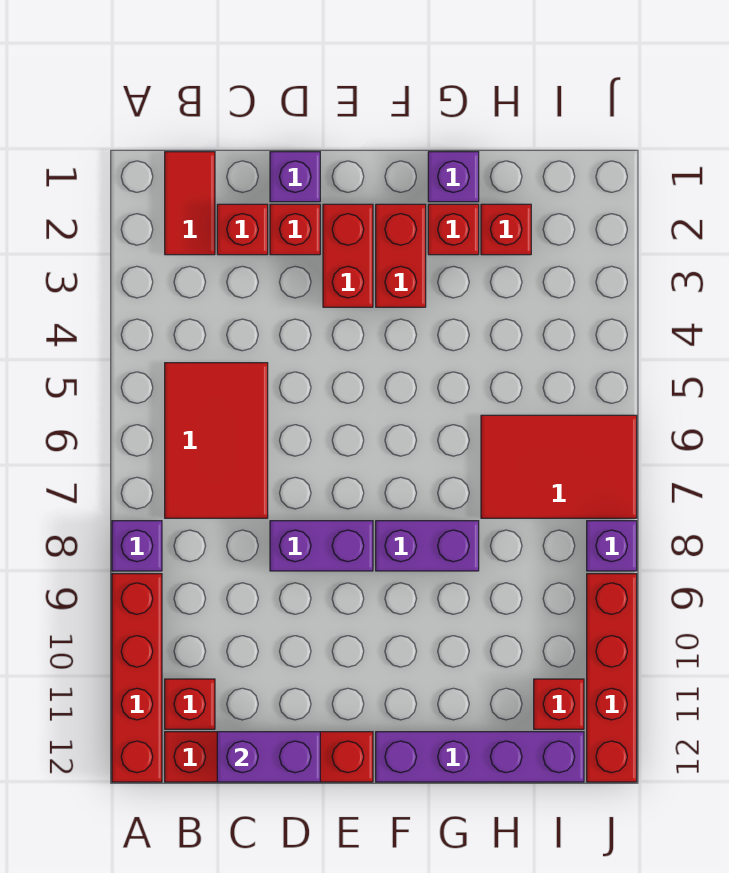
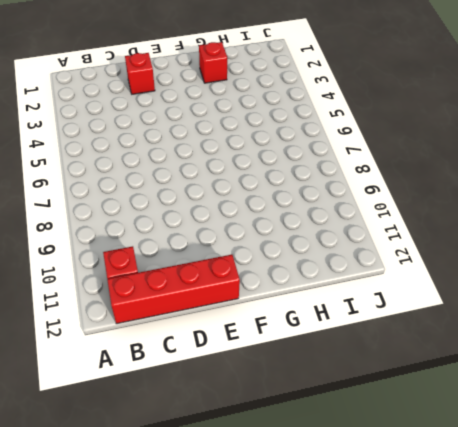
none -> purple 1x1 brick [112,521,162,571]
none -> red 1x4 brick [112,574,162,782]
none -> red 1x2 tile [165,152,215,255]

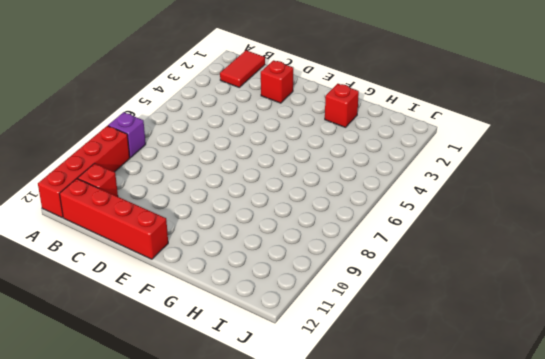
none -> red 2x3 tile [165,363,268,518]
none -> red 1x1 brick [217,204,268,255]
none -> purple 1x1 brick [270,152,320,202]

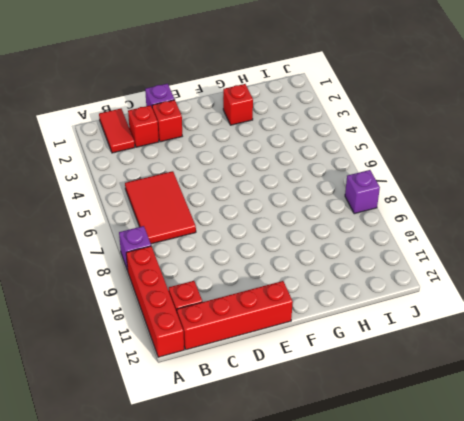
none -> purple 1x2 brick [270,521,373,571]
none -> red 1x2 brick [323,204,373,307]
none -> red 1x2 brick [376,204,426,307]

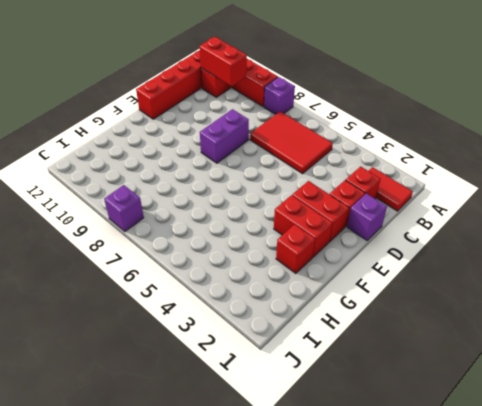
red 1x2 brick [200,37,247,86] -> none
none -> purple 1x2 brick [376,521,479,571]
none -> purple 1x4 brick [376,732,584,782]
none -> purple 1x1 brick [428,152,479,202]

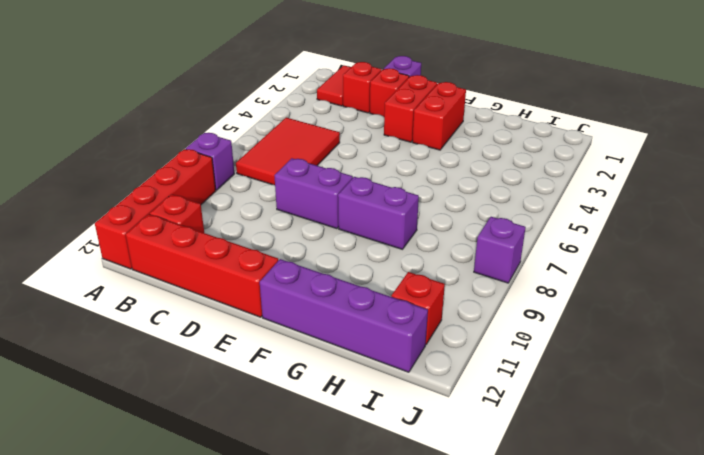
none -> purple 1x1 brick [428,152,479,202]
none -> red 1x1 brick [428,204,479,255]
none -> red 1x1 brick [481,204,531,255]

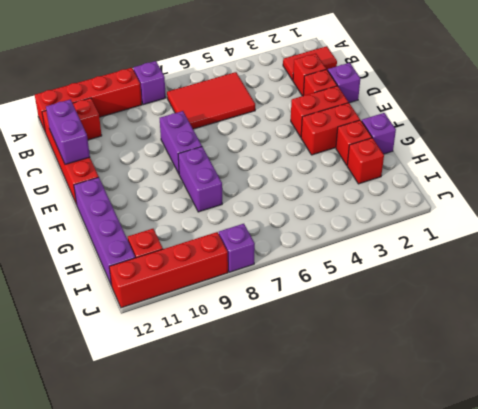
none -> red 2x3 tile [481,415,637,518]

